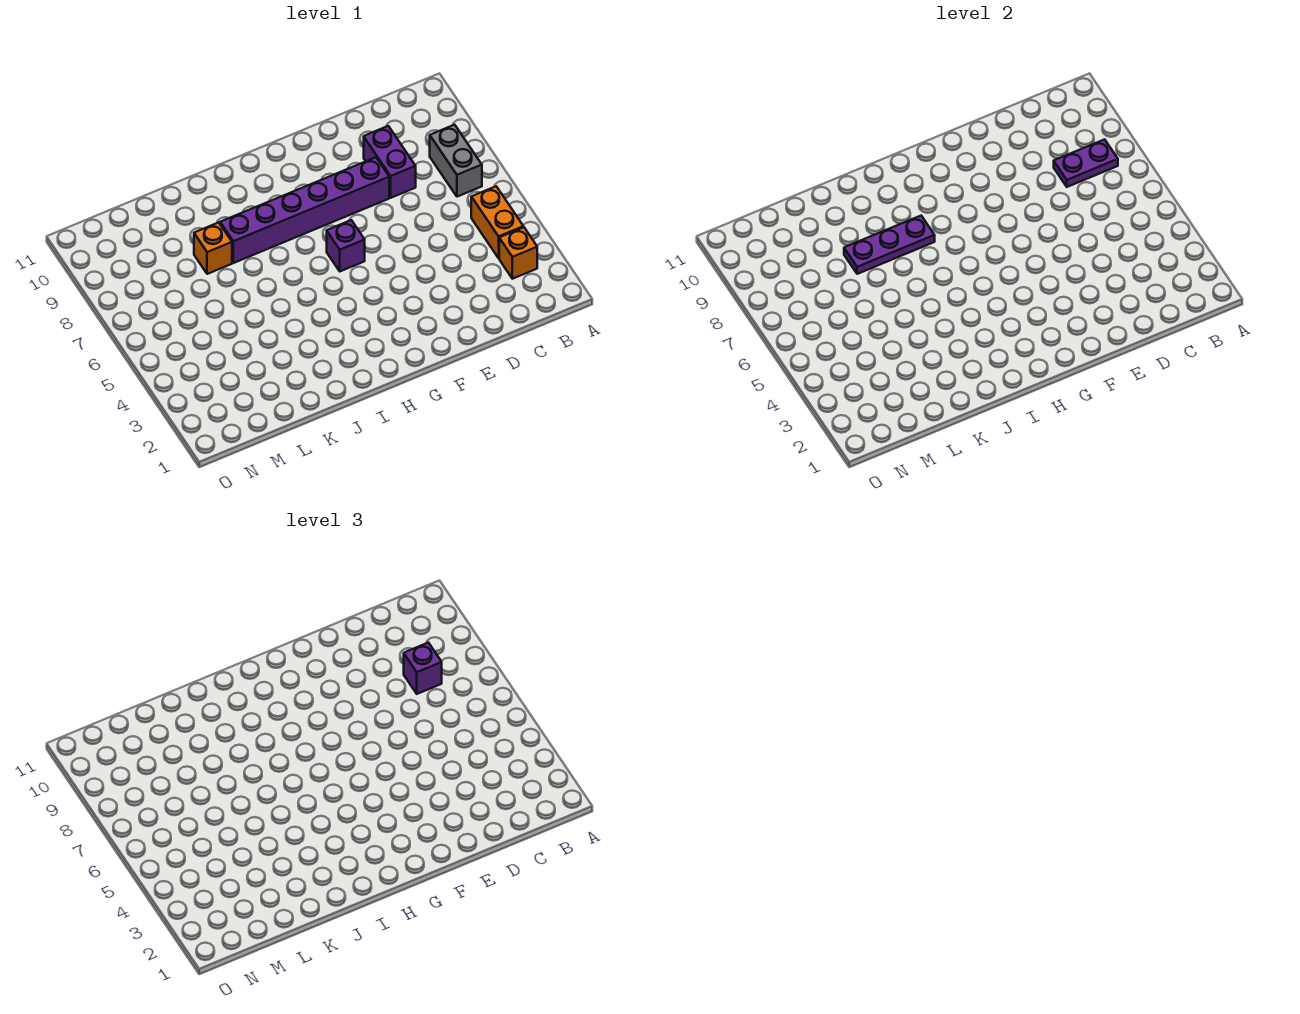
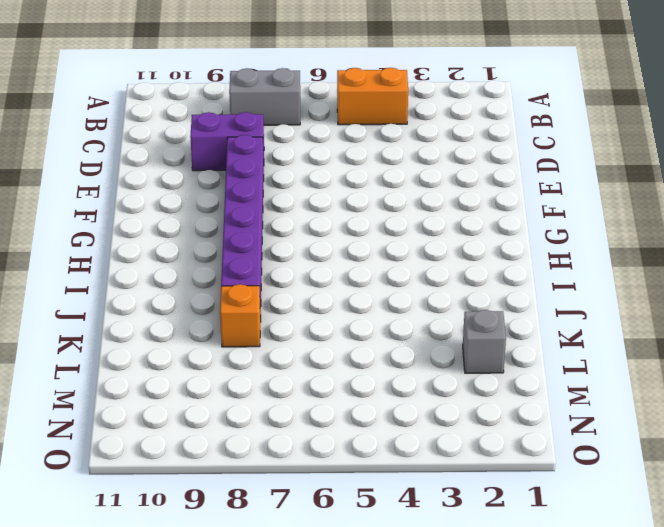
grey 1x1 brick [463,310,506,373] -> none
none -> orange 1x1 brick [499,227,537,279]
none -> purple 1x1 brick [327,220,365,271]

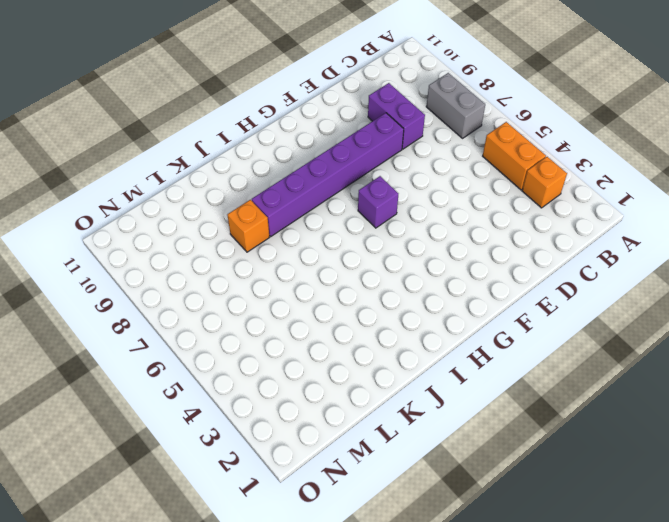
none -> purple 1x2 plate [1054,139,1118,187]
none -> purple 1x3 plate [844,216,935,274]

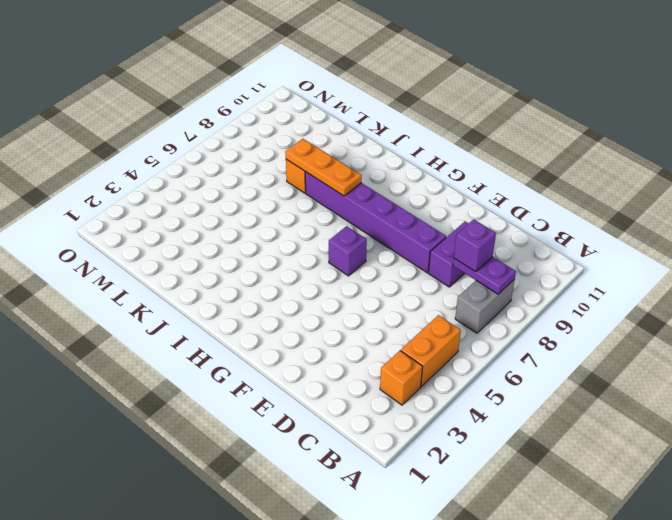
orange 1x3 plate [285,139,362,196] -> purple 1x3 plate [844,216,935,274]

